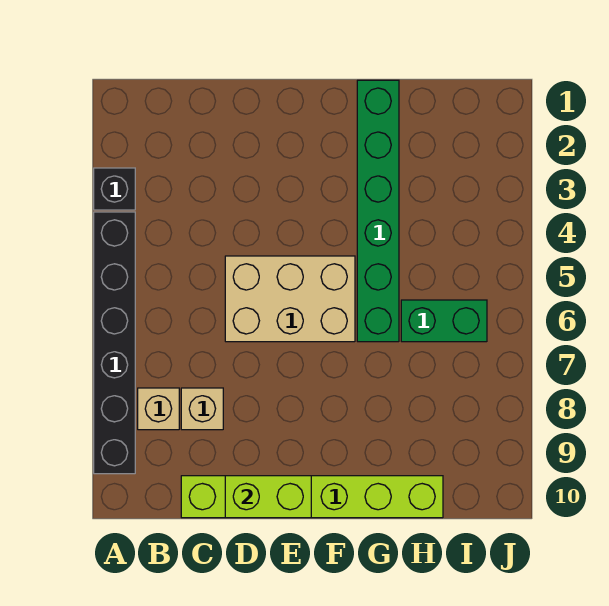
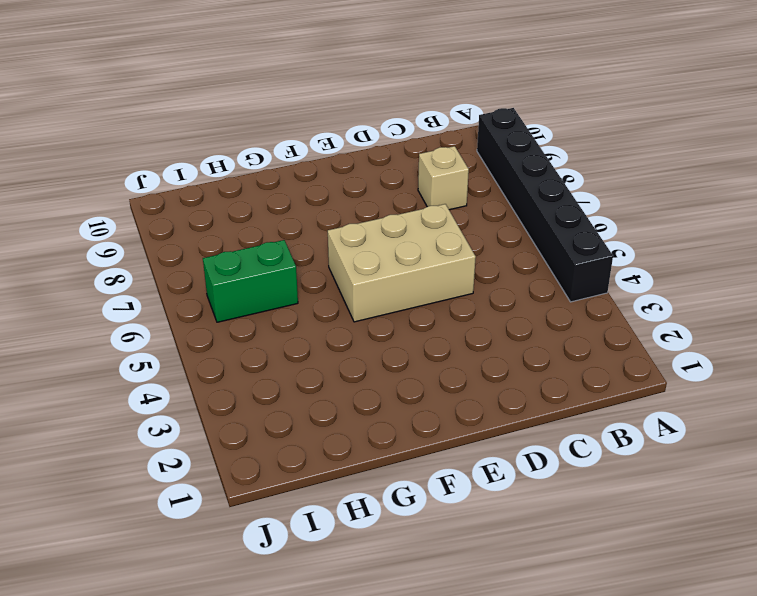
none -> black 1x1 brick [94,168,135,210]
none -> tan 1x1 brick [138,388,179,430]

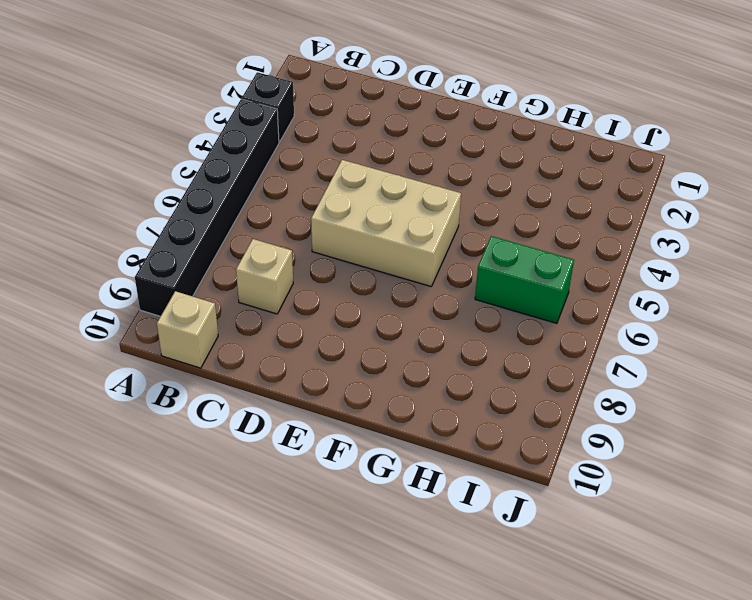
tan 1x1 brick [157,291,218,368] -> tan 1x1 brick moved to [138,388,179,430]
none -> lime 1x6 brick [181,476,443,518]
none -> green 1x6 brick [357,80,399,342]

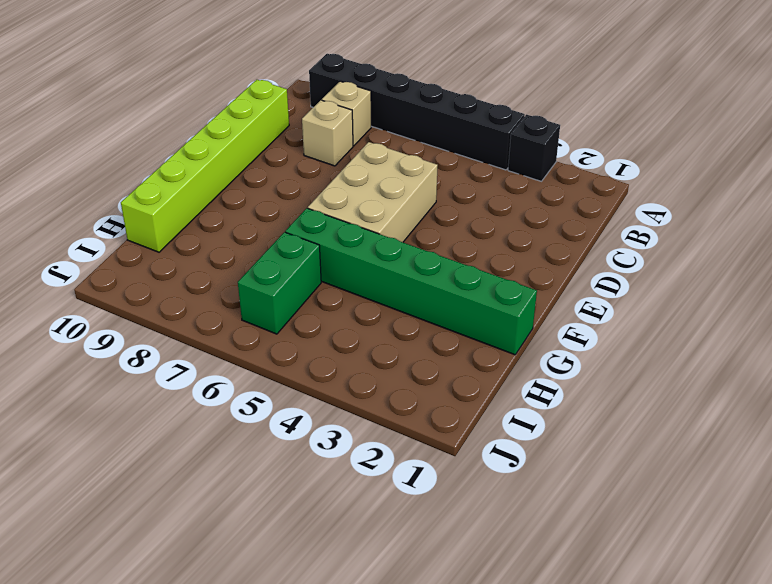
none -> lime 1x2 brick [225,476,311,518]

